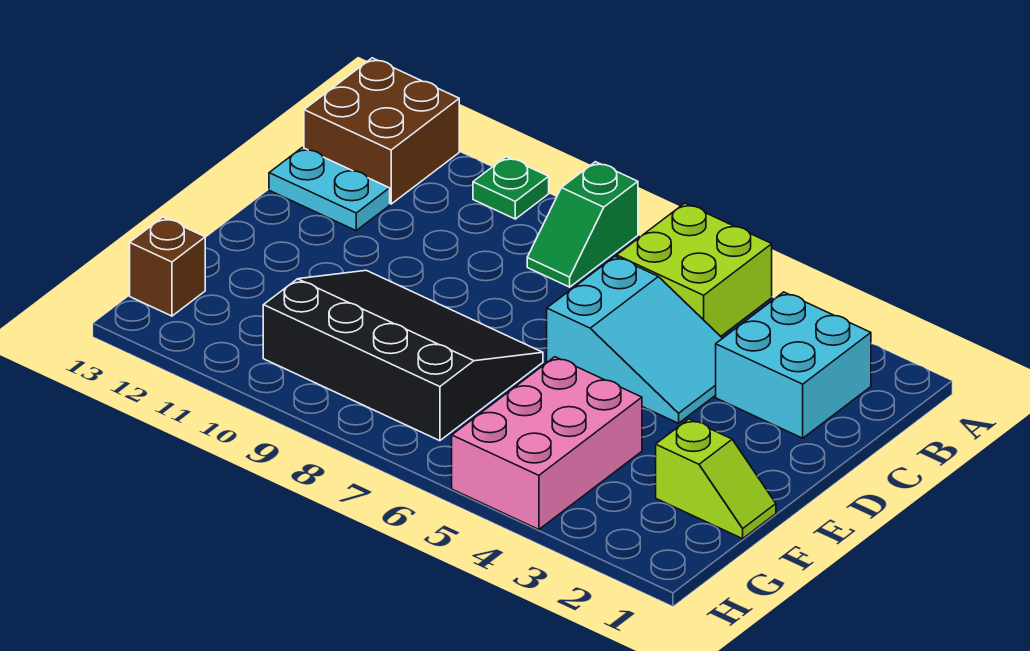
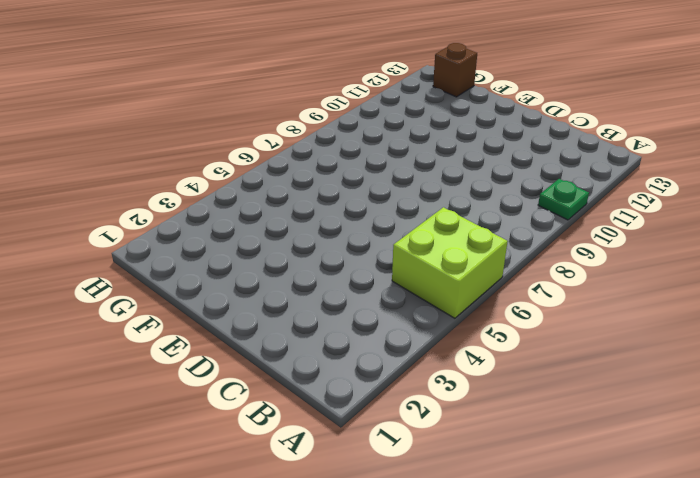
none -> green 1x2 slope [527,162,638,287]
none -> brown 2x2 brick [304,58,459,204]

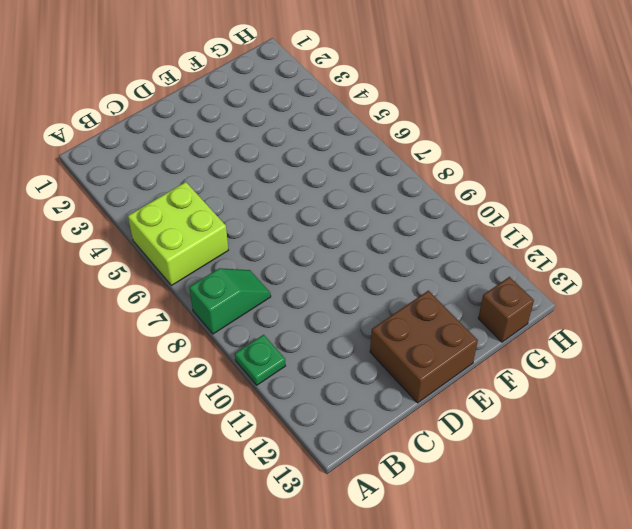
brown 2x2 brick [370,291,478,403] -> brown 2x2 brick moved to [304,58,459,204]
none -> cyan 2x2 brick [716,292,871,438]
none -> cyan 2x3 slope [547,257,722,423]

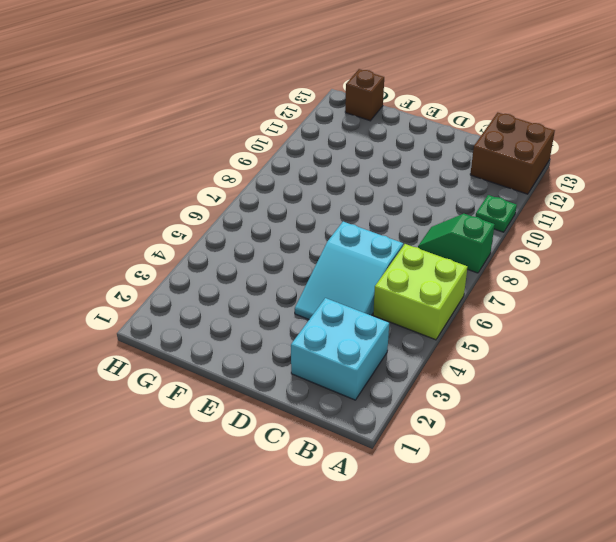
none -> cyan 1x2 plate [269,148,390,230]
none -> black 3x4 slope [263,270,543,441]

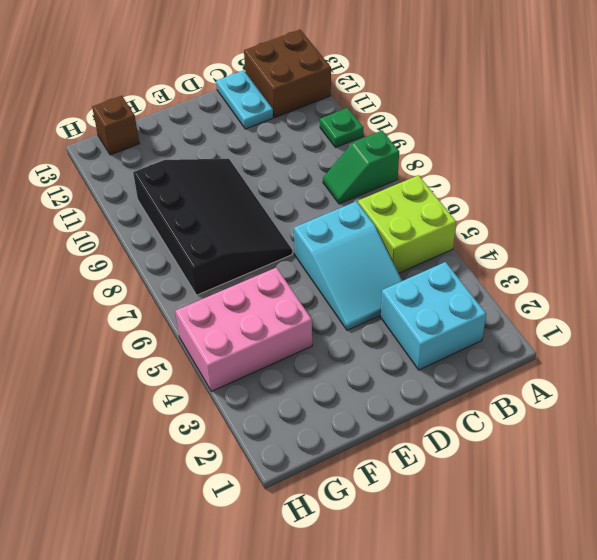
none -> lime 1x2 slope [656,419,776,539]

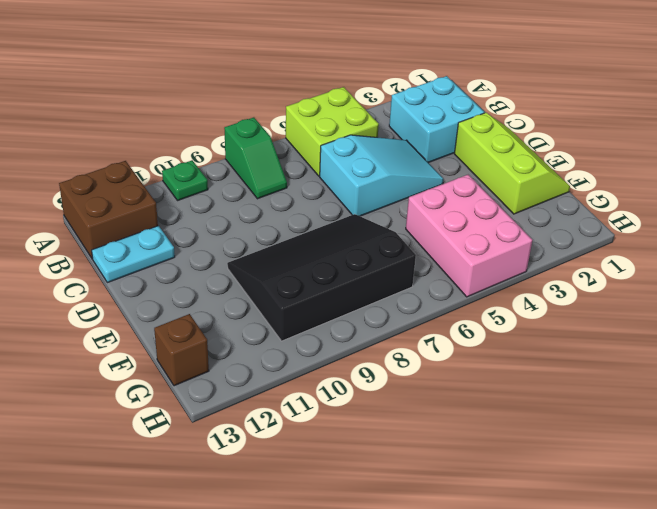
lime 2x3 slope [454,113,570,214] -> lime 1x2 slope [656,419,776,539]

